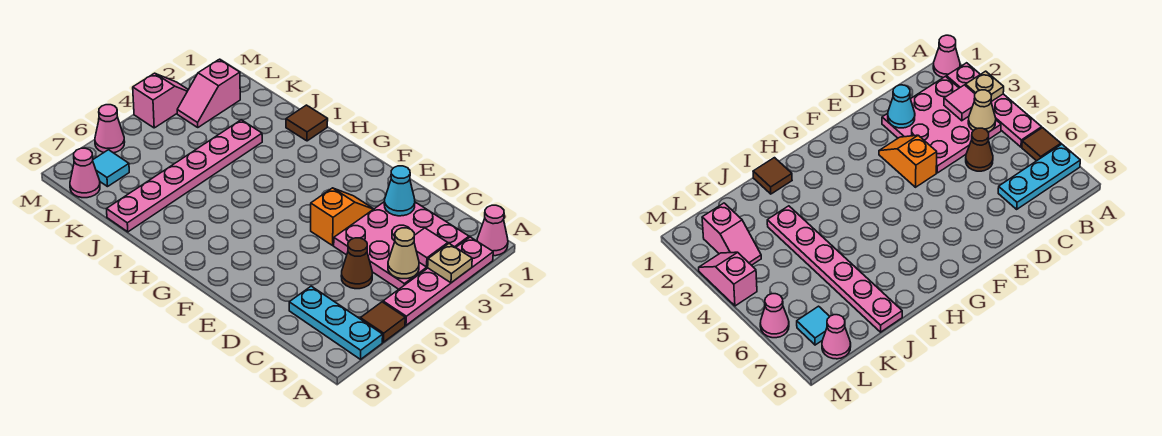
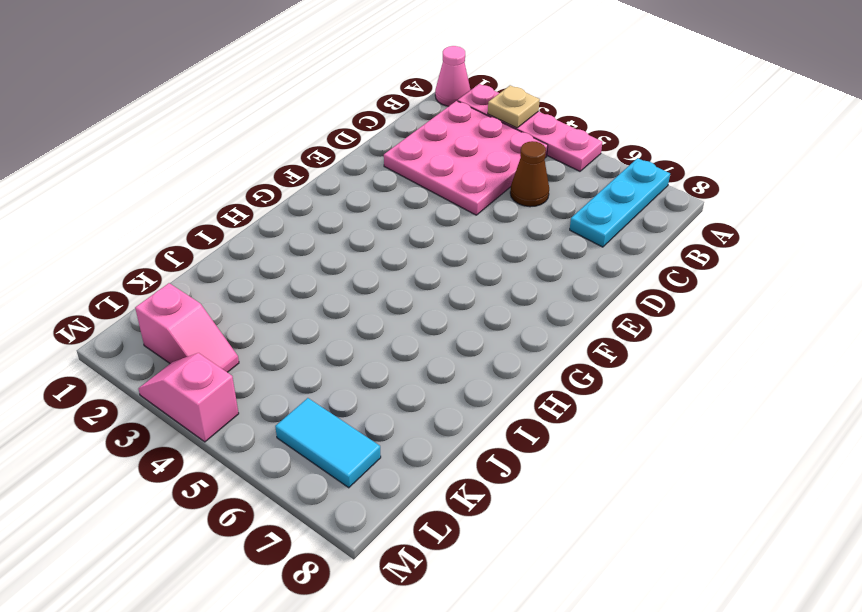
cyan 1x2 tile [275,398,381,488] -> cyan 1x1 tile [93,150,129,187]
none -> brown 1x1 tile [360,302,405,342]
none -> orange 1x2 slope [311,188,373,245]
none -> brown 1x1 tile [286,105,328,141]

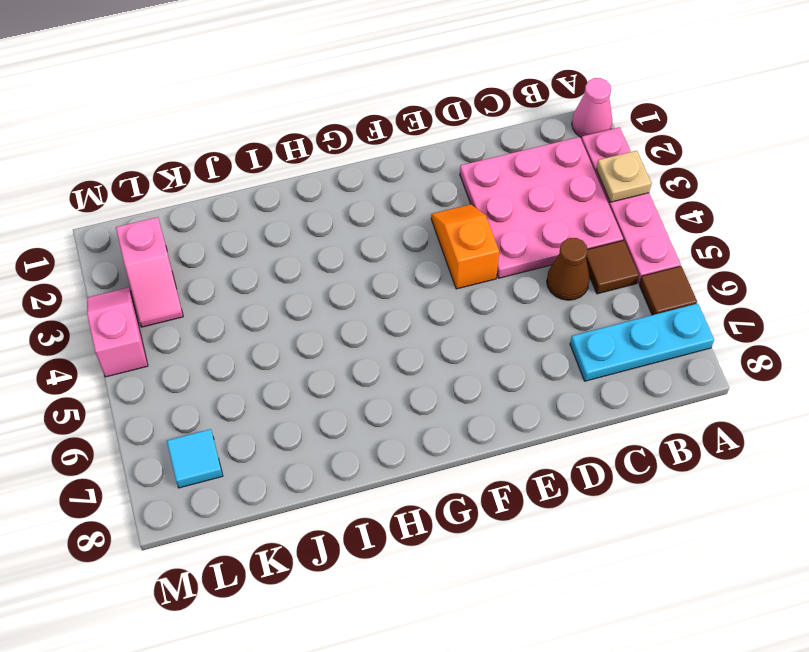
brown 1x1 tile [586,240,639,294] -> brown 1x1 tile moved to [286,105,328,141]
none -> pink 1x6 plate [107,120,262,232]
none -> pink 1x1 cone [70,148,100,198]
none -> pink 1x1 cone [95,105,125,153]

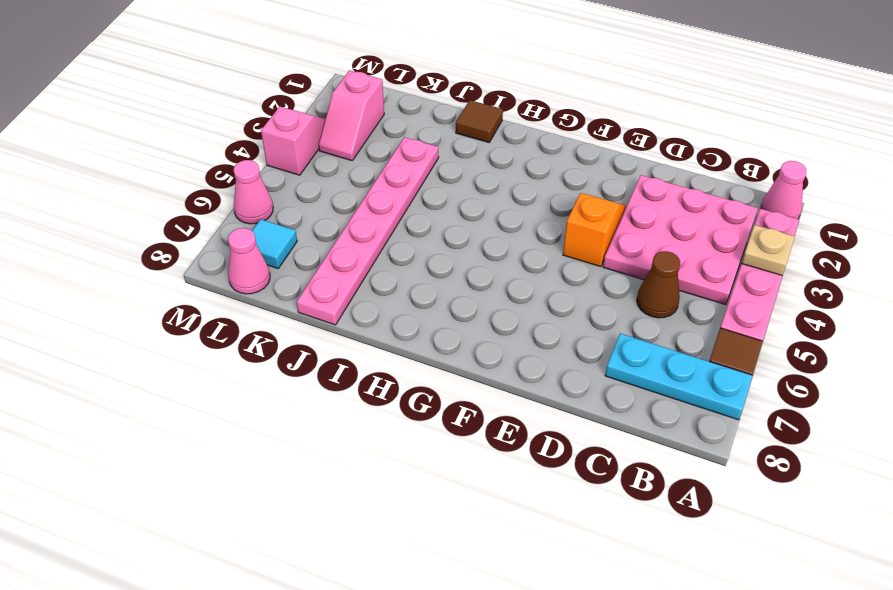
none -> pink 1x1 tile [414,228,448,267]
none -> tan 1x1 cone [388,228,419,279]
none -> cyan 1x1 cone [384,166,415,216]

